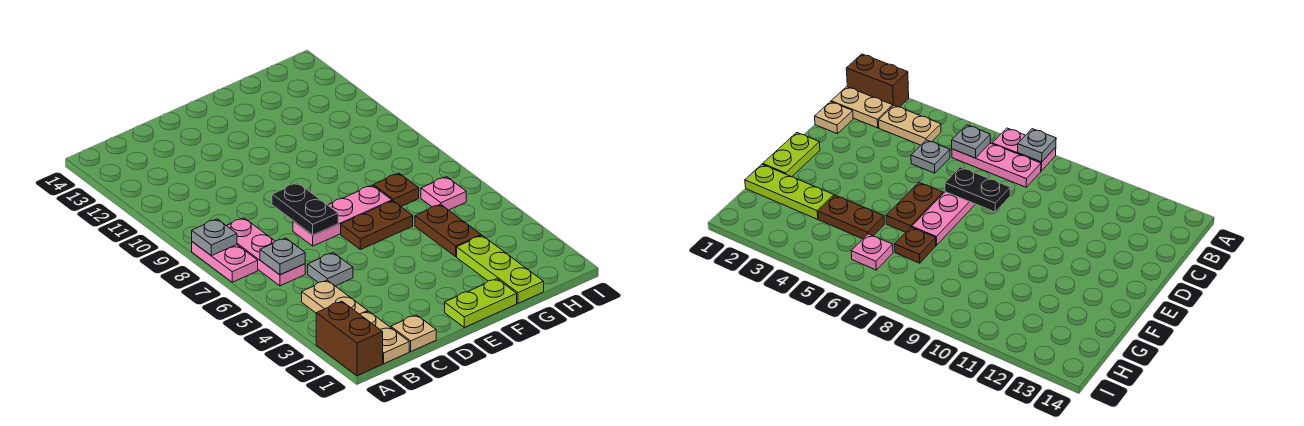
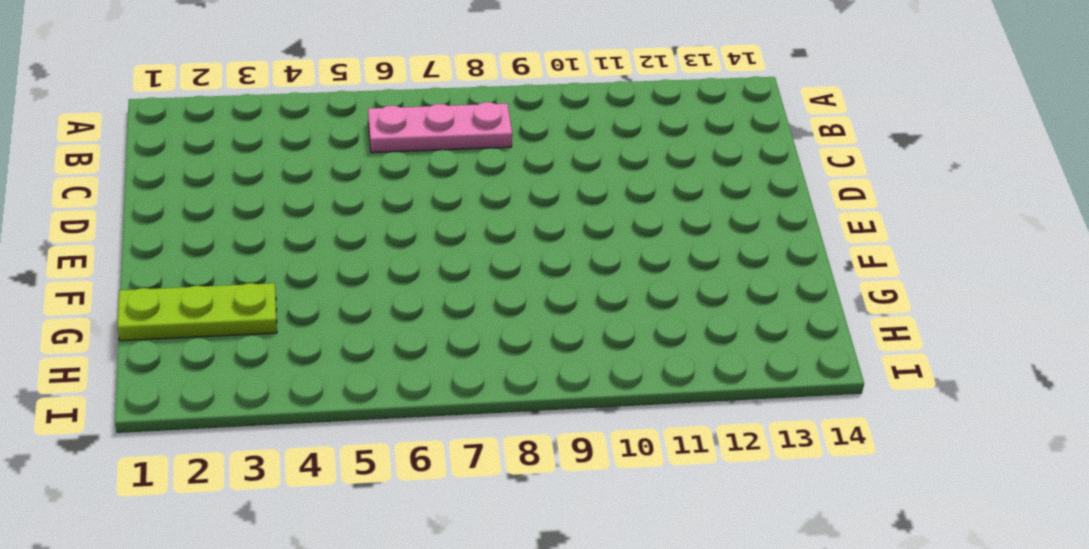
none -> brown 1x2 brick [316,301,383,376]
none -> pink 1x2 plate [192,242,258,282]
none -> tan 1x2 plate [360,311,409,364]

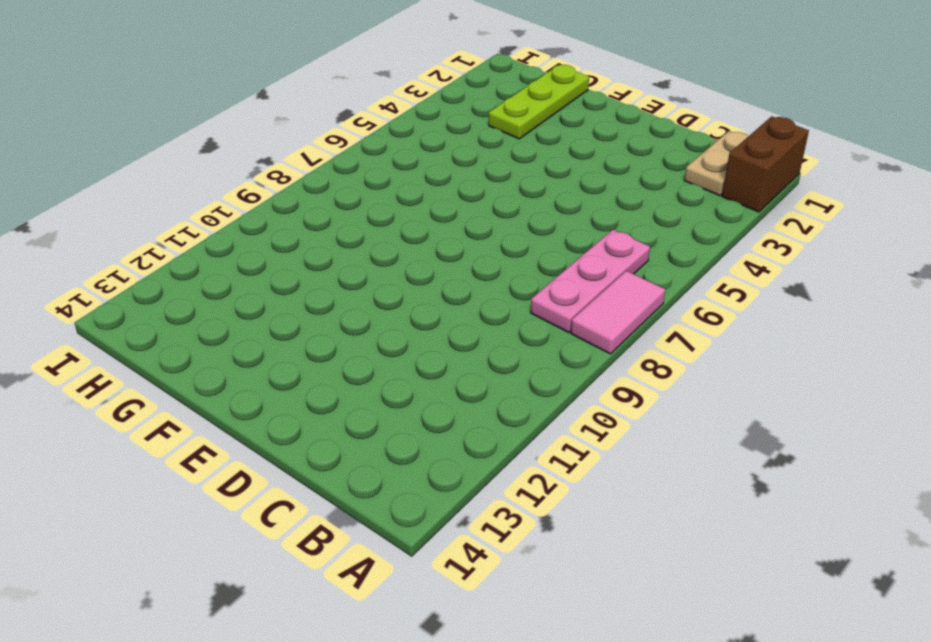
pink 1x2 tile [571,271,665,354] -> pink 1x2 plate [192,242,258,282]
none -> tan 1x2 plate [302,280,368,314]
none -> tan 1x1 plate [391,315,436,351]
none -> grey 1x1 plate [308,253,353,286]

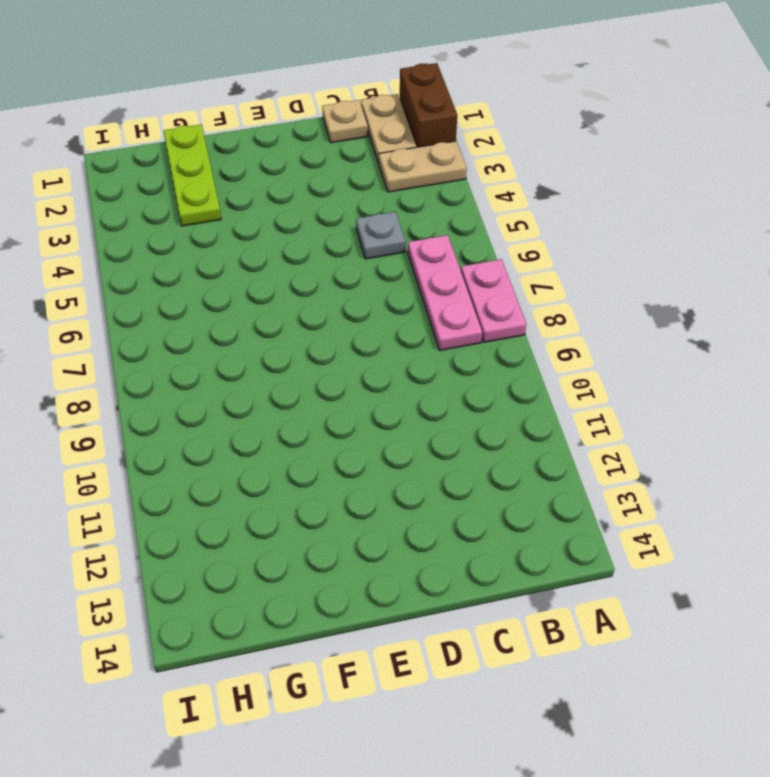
tan 1x2 plate [379,141,467,192] -> tan 1x2 plate turned to [302,280,368,314]
none -> pink 1x3 plate [293,185,392,246]
none -> lime 1x2 plate [445,279,517,327]
none -> brown 1x2 plate [341,201,413,250]

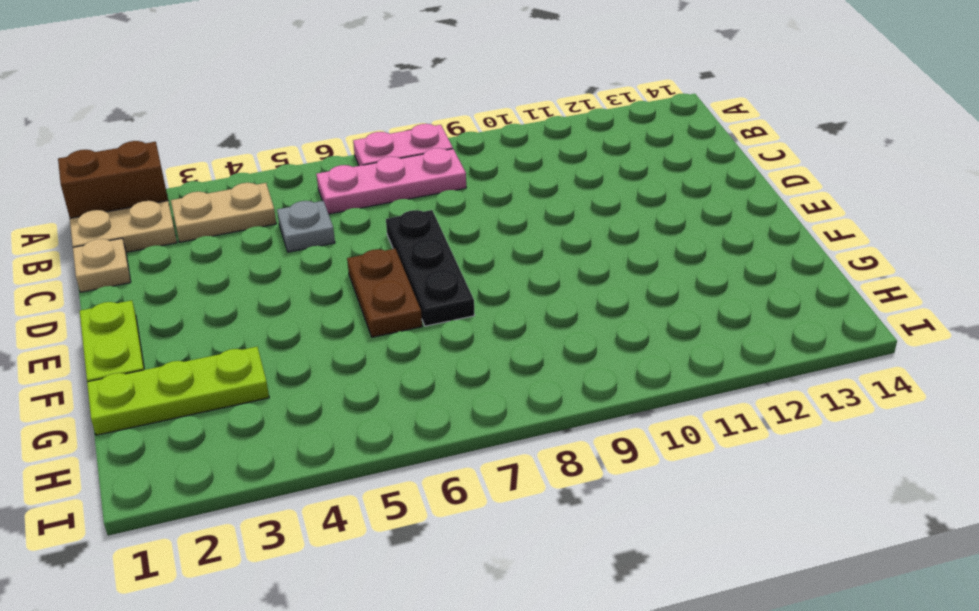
black 1x3 plate [386,210,475,326] -> pink 1x3 plate [293,185,392,246]
none -> brown 1x2 plate [415,204,481,256]
none -> brown 1x1 plate [373,173,419,206]
none -> pink 1x1 plate [421,177,466,210]

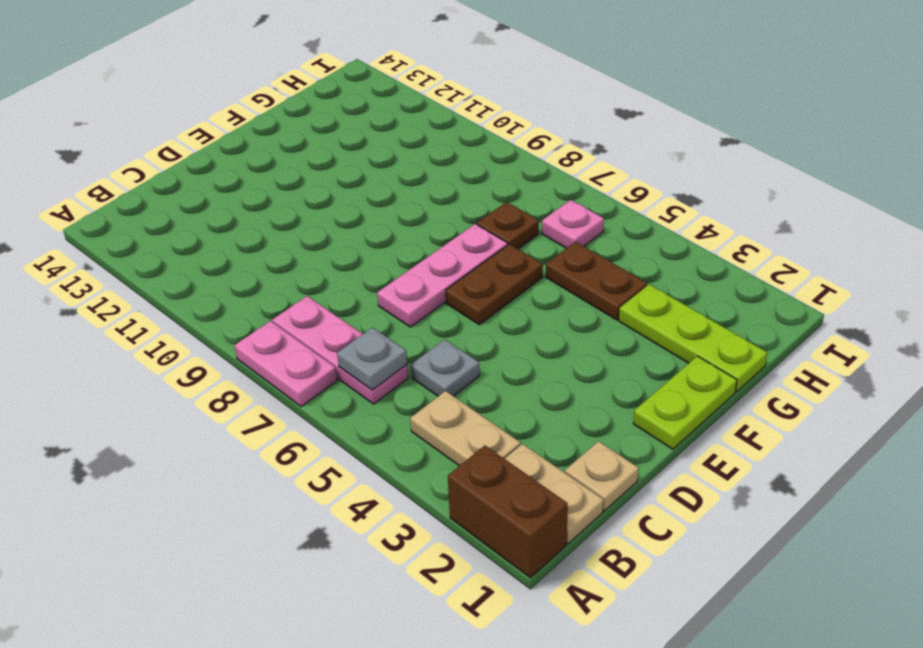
none -> grey 1x1 plate [192,219,237,256]
none -> black 1x2 plate [272,183,338,235]

